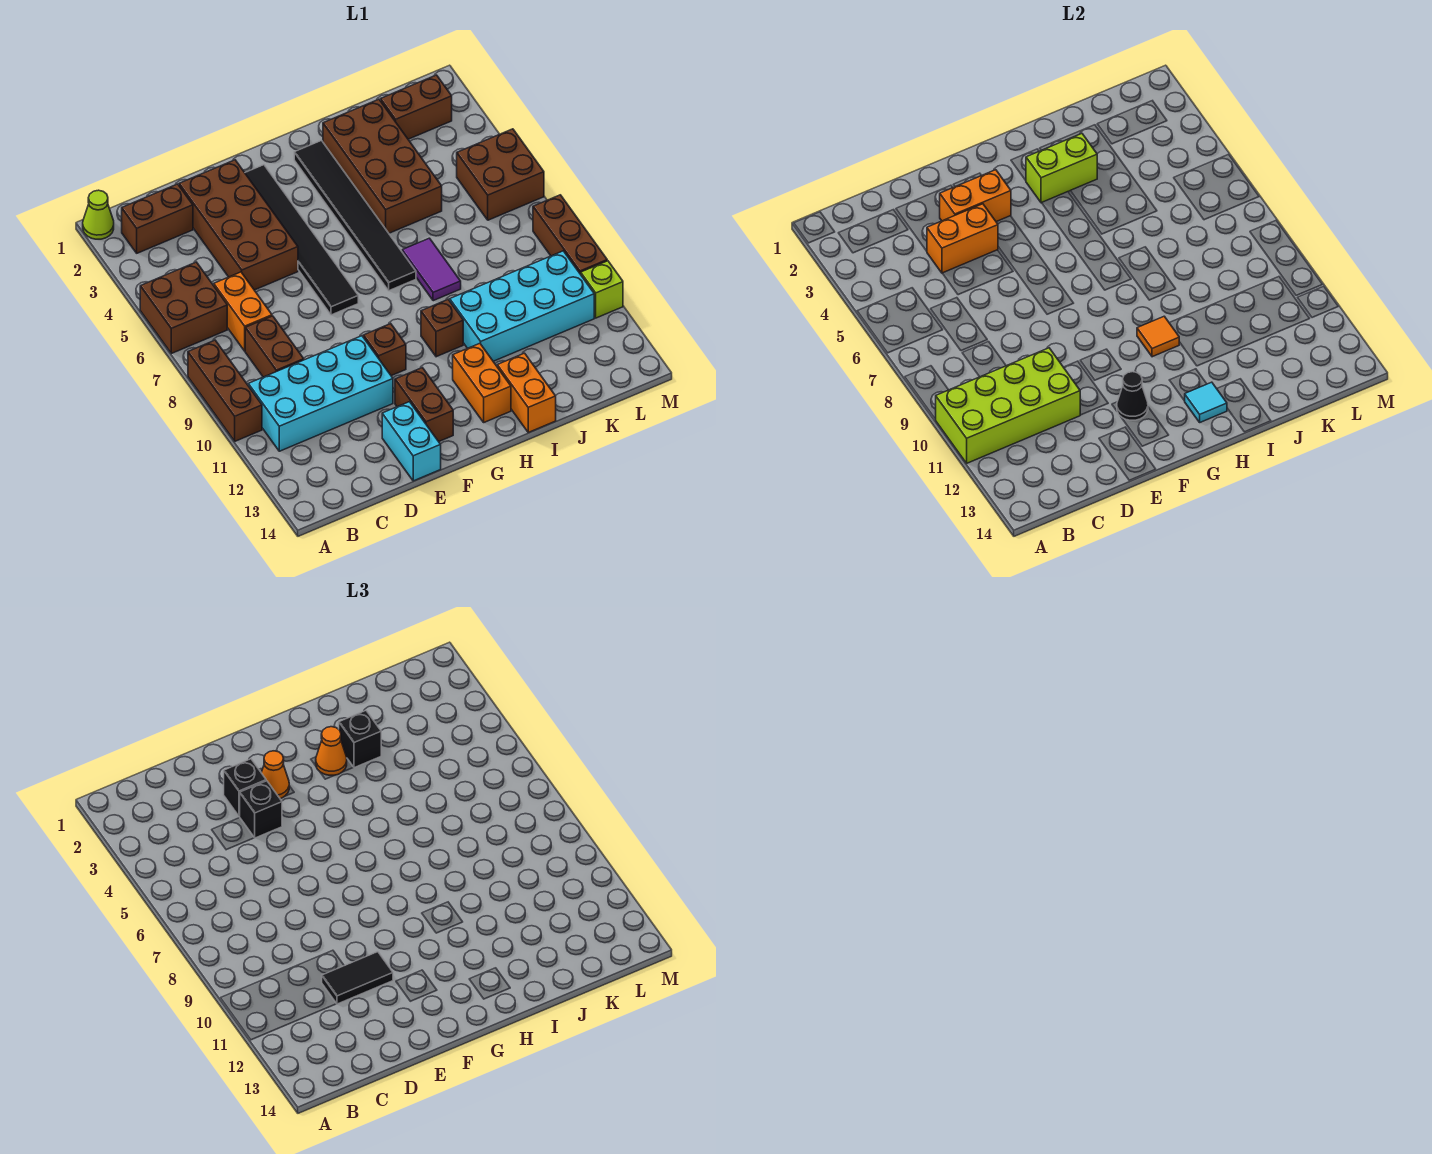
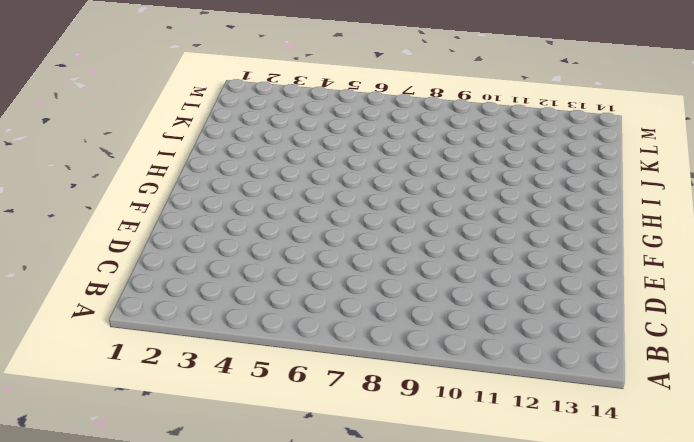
none -> lime 1x1 cone [83,190,114,239]
none -> brown 2x2 brick [140,262,227,354]
none -> brown 1x3 brick [188,340,262,441]
none -> brown 1x2 brick [122,184,193,253]

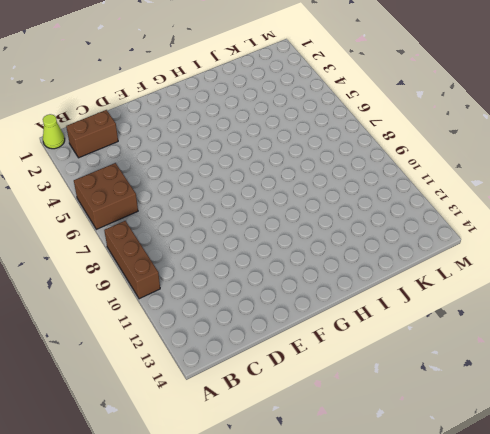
none -> cyan 2x4 brick [248,336,393,451]
none -> orange 1x2 brick [214,272,272,351]
none -> brown 1x2 brick [245,316,304,377]
none -> brown 2x4 brick [179,160,298,290]

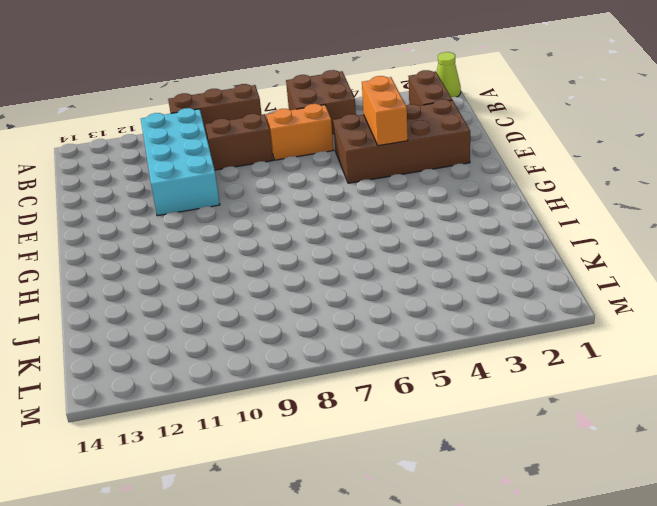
none -> cyan 1x2 brick [382,402,441,481]
none -> black 1x6 tile [245,165,358,315]
none -> brown 1x1 brick [363,324,406,376]
none -> brown 1x2 brick [395,368,453,442]

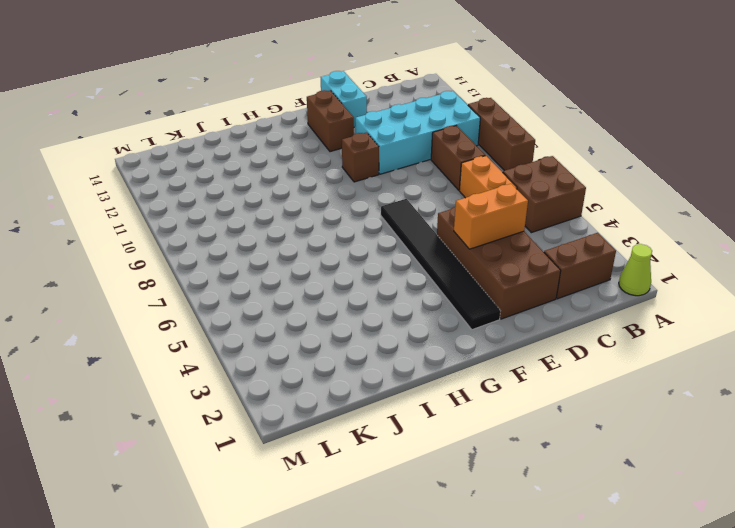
none -> black 1x6 tile [294,141,416,291]
none -> brown 1x1 brick [421,300,463,357]
none -> orange 1x2 brick [453,343,511,422]
none -> brown 2x4 brick [323,99,442,233]

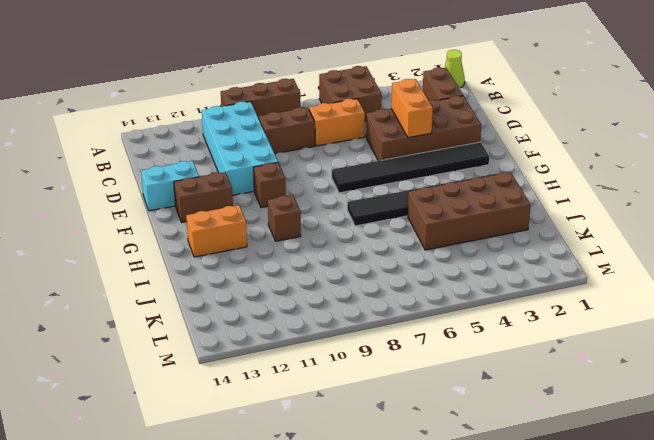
none -> purple 1x2 tile [402,238,461,301]
none -> cyan 2x4 brick [450,251,594,361]
none -> orange 1x2 brick [497,353,556,432]
none -> brown 1x2 brick [381,75,452,139]

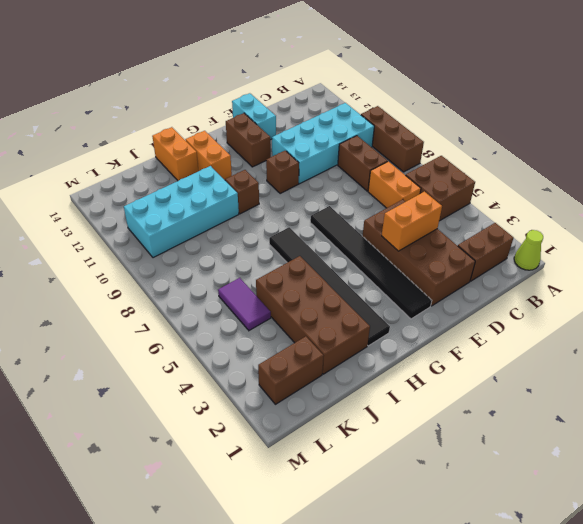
purple 1x2 tile [218,278,271,331] -> purple 1x2 tile moved to [402,238,461,301]
none -> brown 2x2 brick [457,129,544,220]
none -> brown 1x3 brick [533,195,607,274]
none -> lime 1x1 brick [581,261,623,318]
none -> lime 2x4 brick [935,348,1080,463]

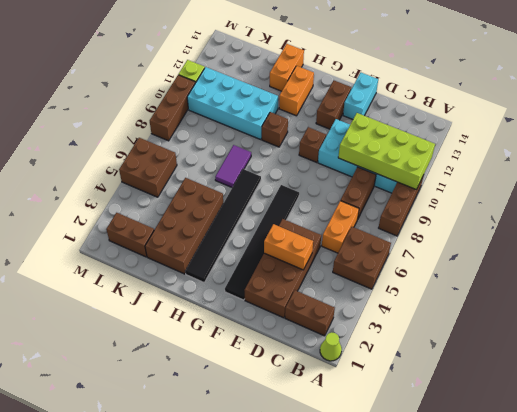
none -> orange 1x2 brick [940,170,1011,222]
none -> black 1x1 cone [1117,372,1148,420]
none -> lime 1x2 brick [1026,134,1097,203]
none -> orange 1x1 tile [1137,316,1179,357]

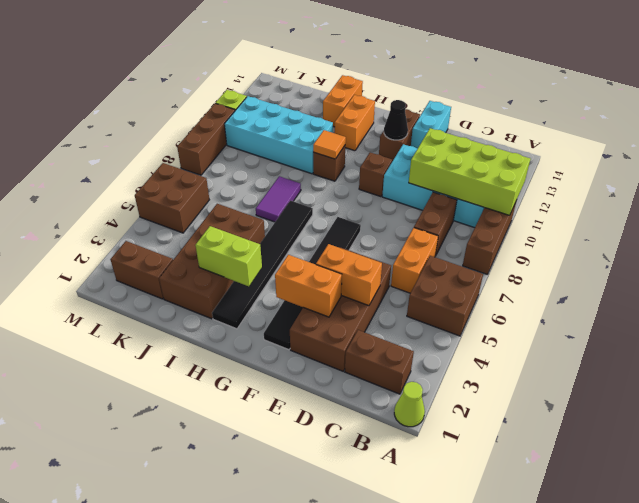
none -> cyan 1x1 tile [1185,382,1227,422]
none -> black 1x2 tile [322,952,393,1004]
none -> black 1x1 brick [224,759,266,816]
none -> black 1x1 brick [240,781,282,838]

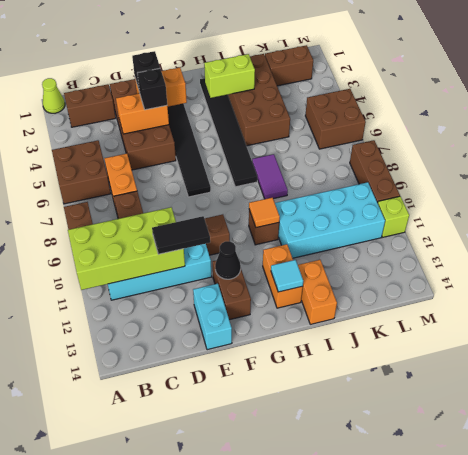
none -> orange 1x1 cone [261,751,289,799]
none -> orange 1x1 cone [316,727,347,775]
none -> black 1x1 brick [339,711,381,768]

